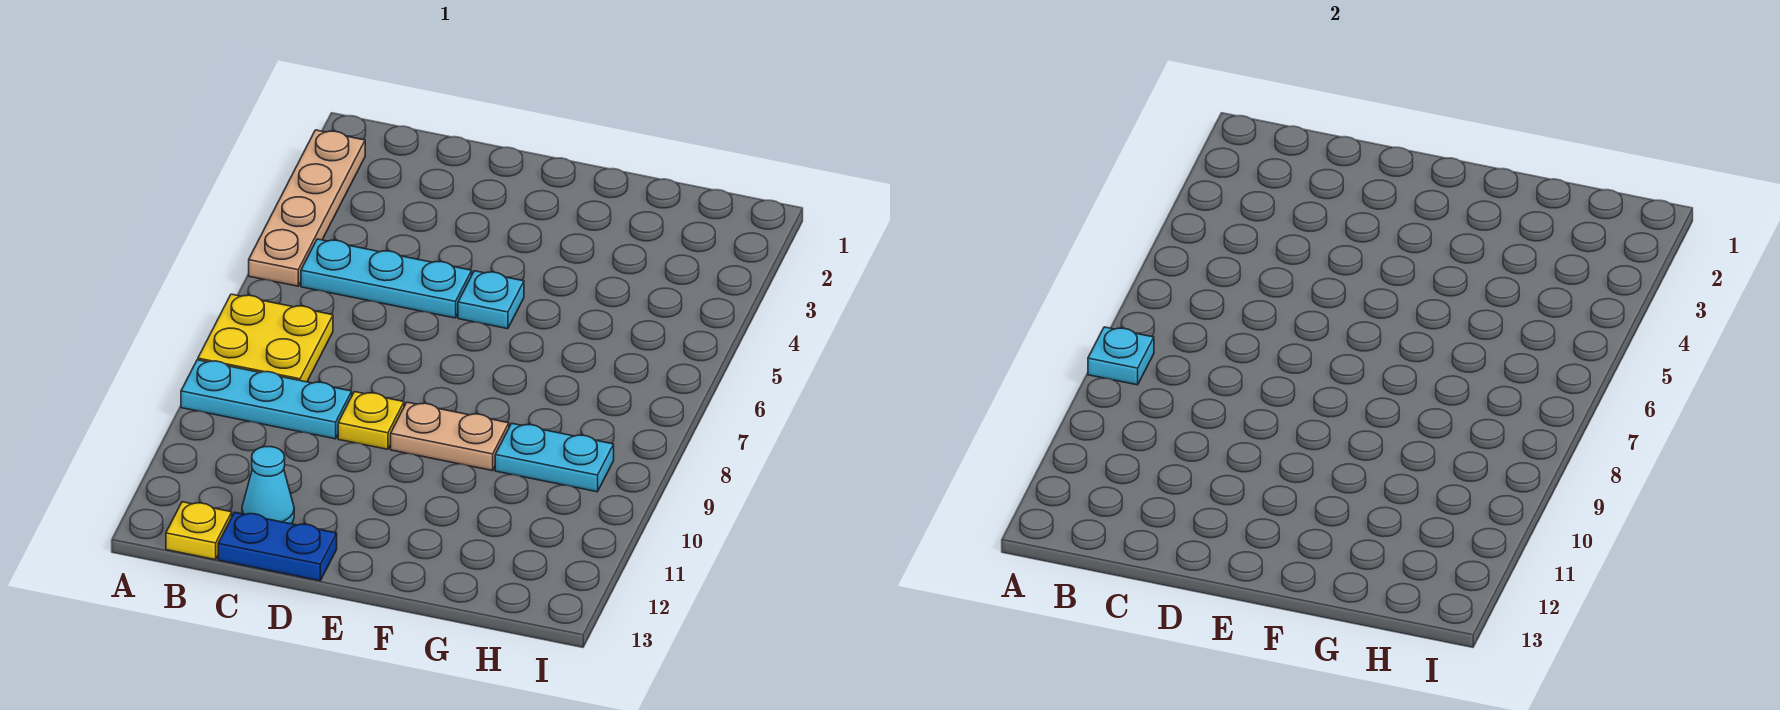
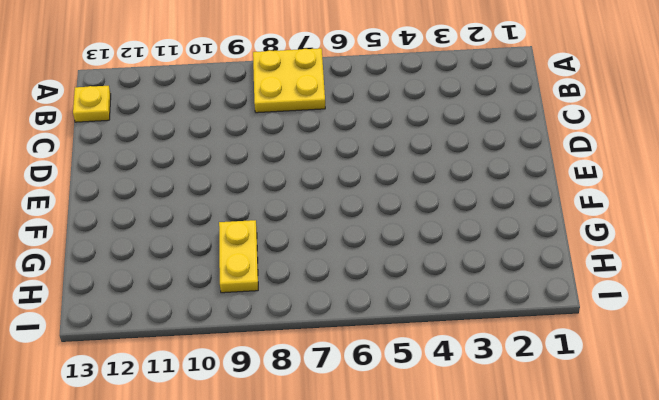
yellow 1x2 plate [219,220,258,293] -> cyan 1x2 plate [495,423,614,492]
none -> tan 1x4 plate [249,130,365,286]
none -> cyan 1x3 plate [181,360,352,439]
none -> cyan 1x3 plate [301,239,472,318]

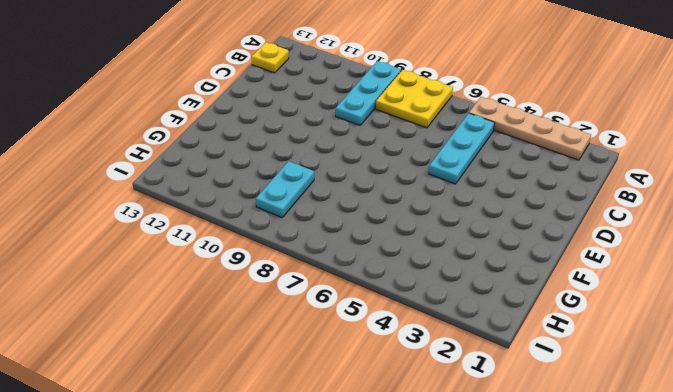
none -> cyan 1x1 cone [242,447,294,524]
none -> blue 1x2 plate [218,512,337,581]
none -> yellow 1x1 plate [338,392,404,449]

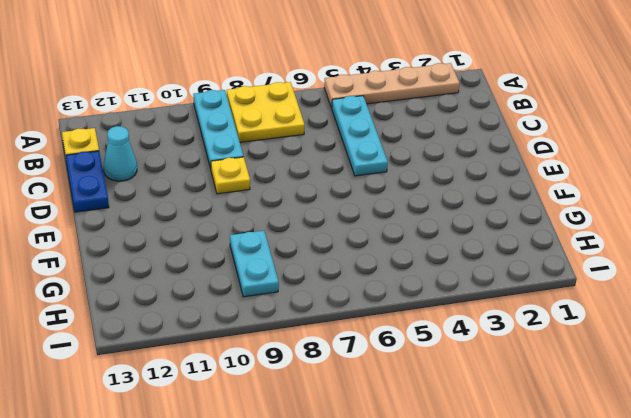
none -> cyan 1x1 plate [458,271,524,329]
none -> tan 1x2 plate [391,402,509,471]
none -> cyan 1x1 plate [1088,327,1154,385]

